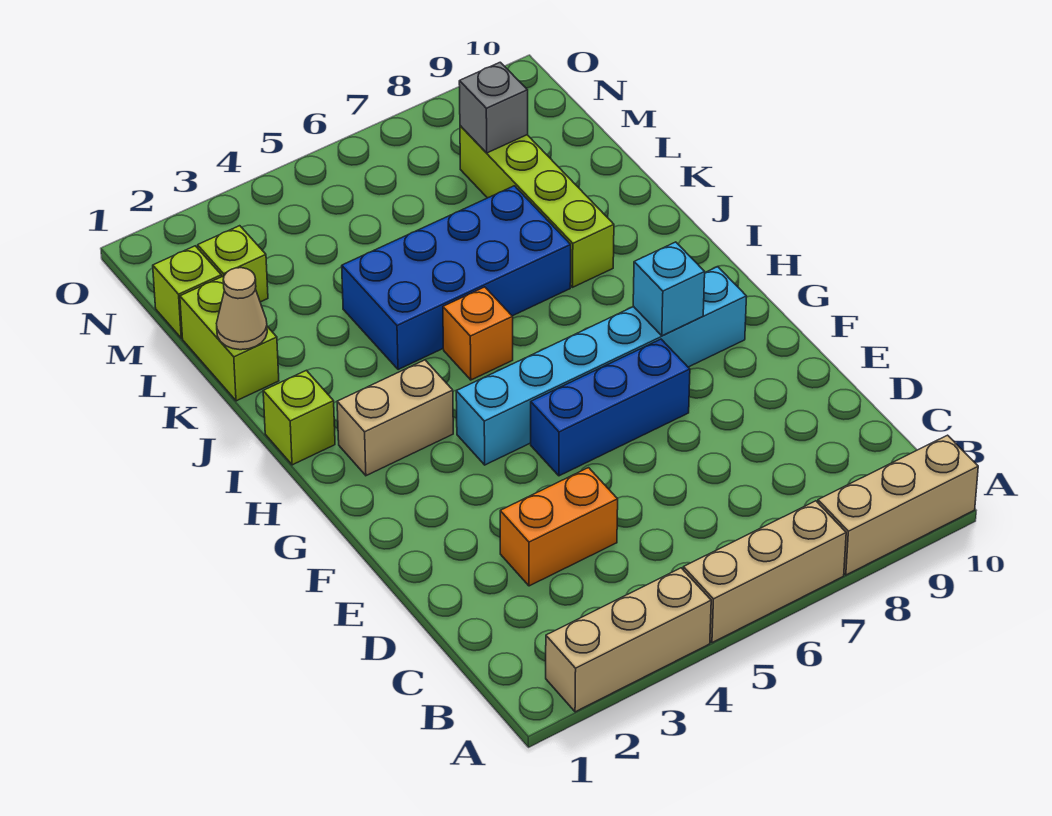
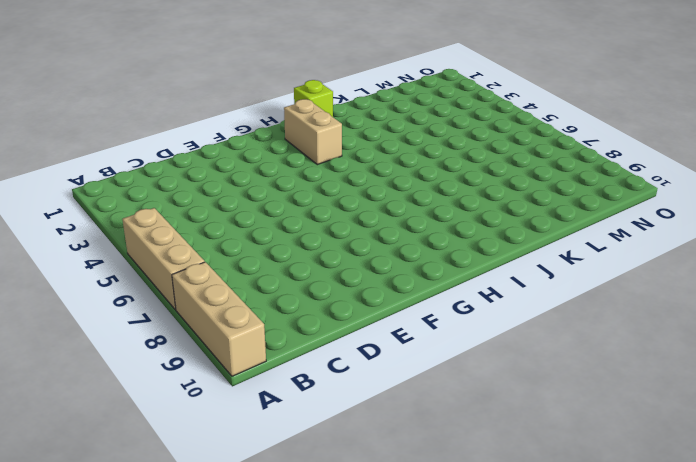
none -> tan 1x3 brick [546,568,711,712]
none -> orange 1x2 brick [500,468,618,586]
none -> blue 1x3 brick [531,339,690,476]

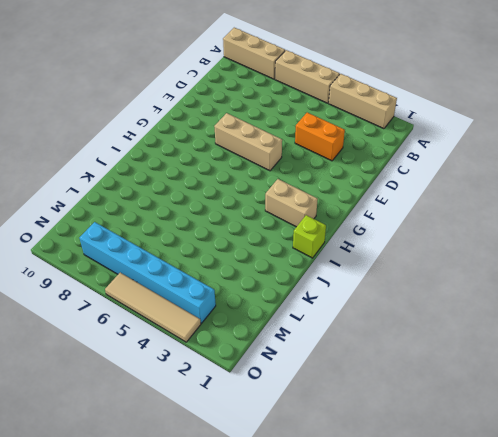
tan 1x3 brick [214,113,282,171] -> blue 1x3 brick [531,339,690,476]
cyan 1x6 brick [79,222,216,323] -> cyan 1x6 brick moved to [456,267,747,465]
tan 1x4 tile [105,273,201,342] -> none
none -> orange 1x1 brick [443,287,513,380]
none -> blue 2x4 brick [342,186,571,370]
none -> lime 1x4 brick [460,126,614,287]

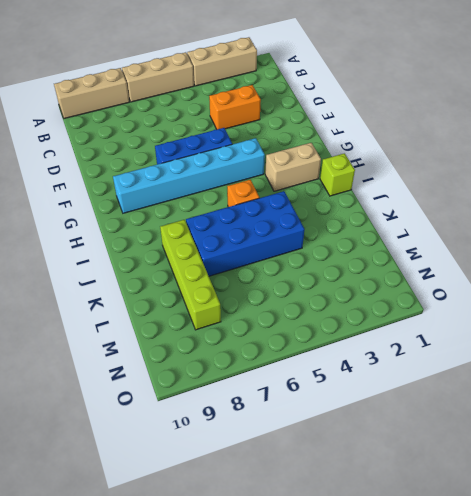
none -> lime 1x2 brick [180,277,279,401]
none -> lime 1x1 brick [153,246,221,338]
none -> lime 1x1 brick [197,226,268,302]

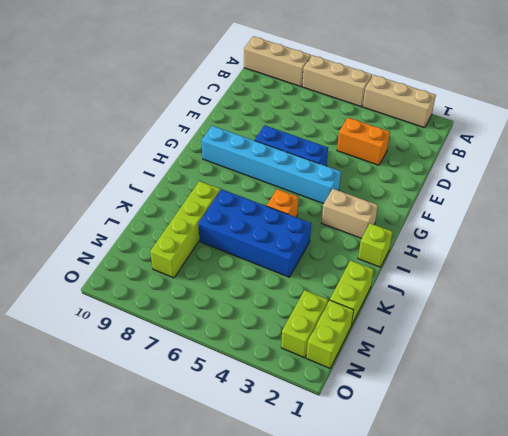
lime 1x2 brick [306,300,353,368] -> lime 1x1 brick [153,246,221,338]
lime 1x2 brick [281,290,328,358] -> lime 1x1 brick [197,226,268,302]
none -> cyan 1x1 brick [633,242,705,336]
none -> tan 1x1 cone [217,268,267,350]
none -> grey 1x1 brick [459,62,528,153]

